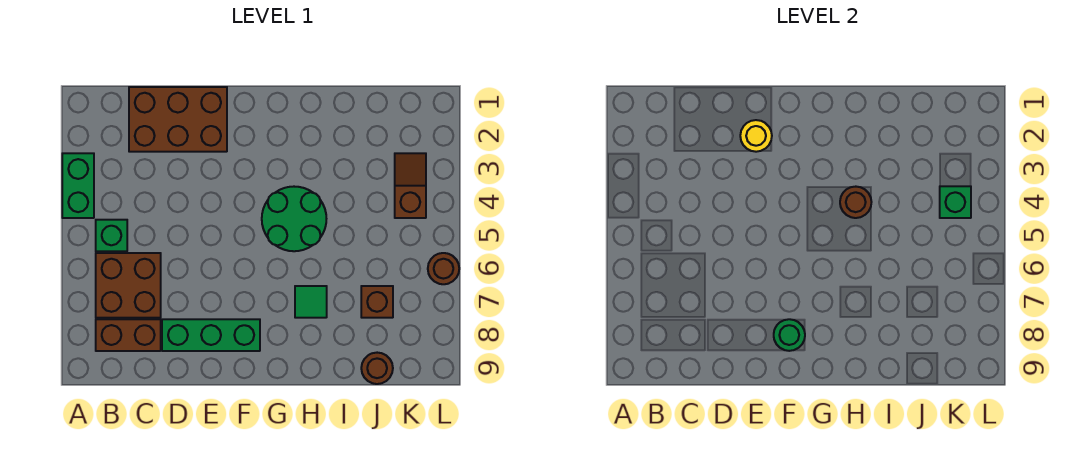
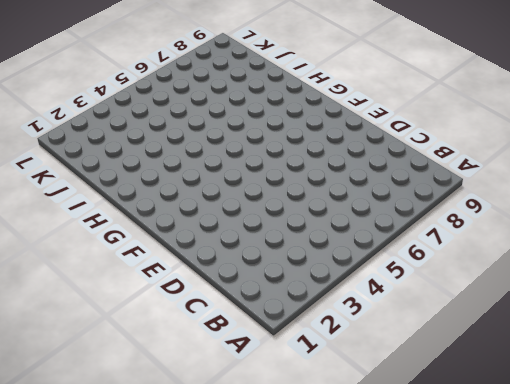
none -> green 1x2 brick [62,153,94,218]
none -> green 1x1 brick [96,220,127,251]
none -> brown 2x2 brick [96,253,161,318]

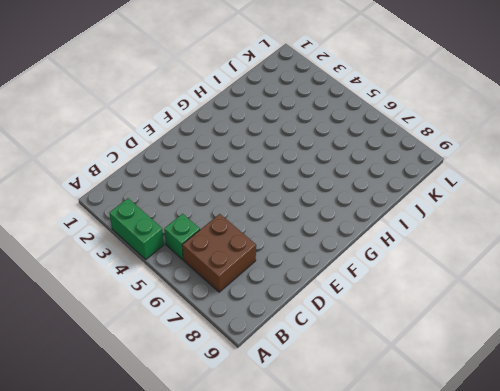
none -> brown 1x2 brick [96,319,161,351]
none -> brown 2x3 brick [129,87,227,152]
none -> green 1x3 brick [162,319,260,351]

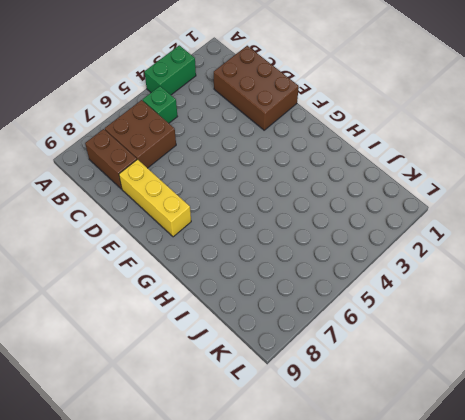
yellow 1x3 brick [119,160,191,237] -> green 1x3 brick [162,319,260,351]
none -> green 2x2 round brick [262,187,326,251]
none -> green 1x1 tile [295,286,327,318]
none -> brown 1x1 brick [361,286,393,318]

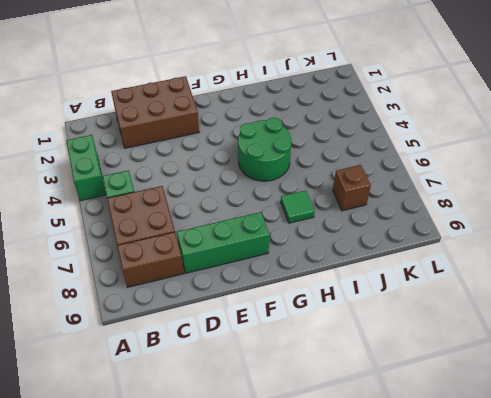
none -> brown 1x1 round brick [361,353,393,384]
none -> brown 1x2 slope [395,153,426,218]
none -> brown 1x1 round brick [428,253,459,284]

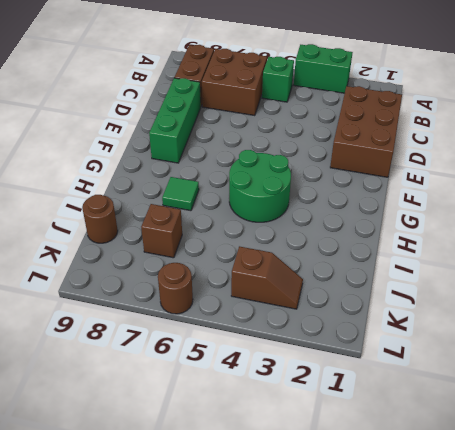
none -> yellow 1x1 round brick [740,120,772,152]
none -> green 1x1 round brick [774,319,805,351]
none -> brown 1x1 round brick [840,187,871,218]

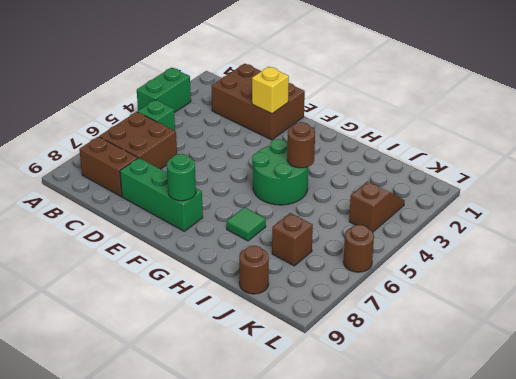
yellow 1x1 brick [252,67,289,114] -> yellow 1x1 round brick [740,120,772,152]
none -> green 1x1 brick [940,186,971,218]

